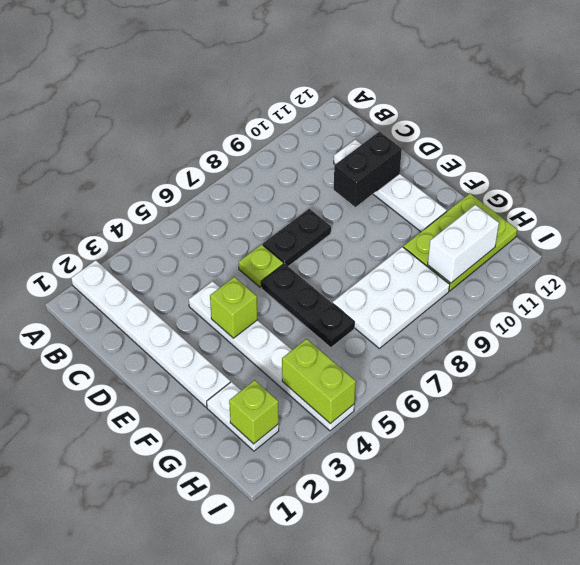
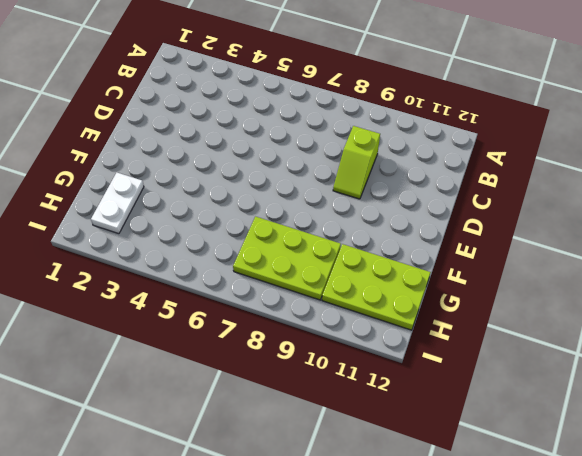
lime 1x2 slope [333,126,380,199] -> none
lime 2x3 plate [233,217,341,300] -> white 2x3 plate [333,247,450,348]
none -> white 1x6 plate [71,260,230,407]
none -> white 1x4 plate [334,139,447,232]
none -> white 1x6 plate [189,281,354,431]

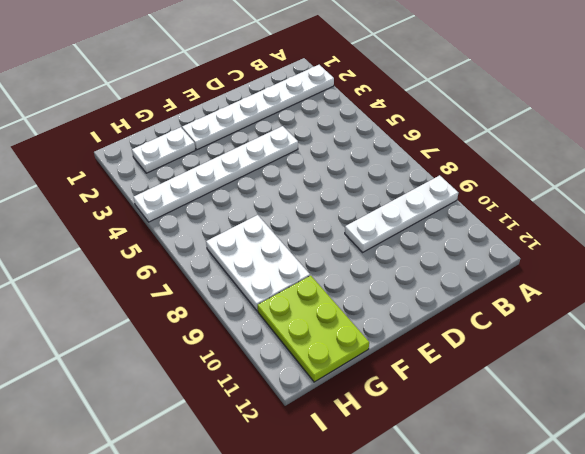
white 1x4 plate [345,175,458,252] -> white 1x4 plate moved to [334,139,447,232]
none -> lime 1x1 plate [239,244,283,288]
none -> black 1x2 plate [263,209,331,266]
none -> black 1x3 plate [261,263,354,348]

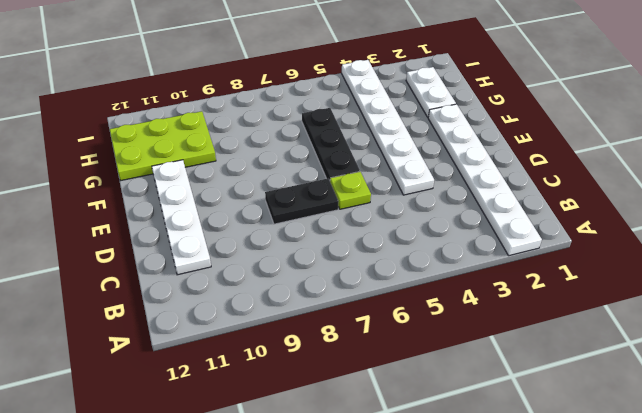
none -> white 2x3 plate [333,247,450,348]
none -> black 1x2 brick [334,132,402,207]
none -> lime 1x1 brick [210,277,257,338]

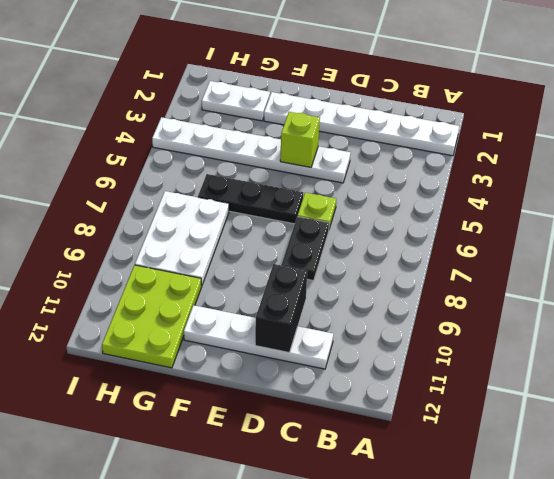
none -> lime 1x1 brick [229,380,279,444]
none -> lime 1x2 brick [282,339,356,424]
none -> white 1x2 brick [428,205,499,283]

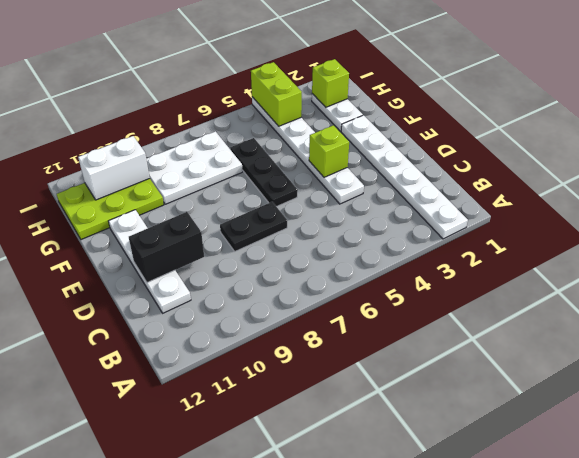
none -> lime 1x1 plate [239,244,283,288]

